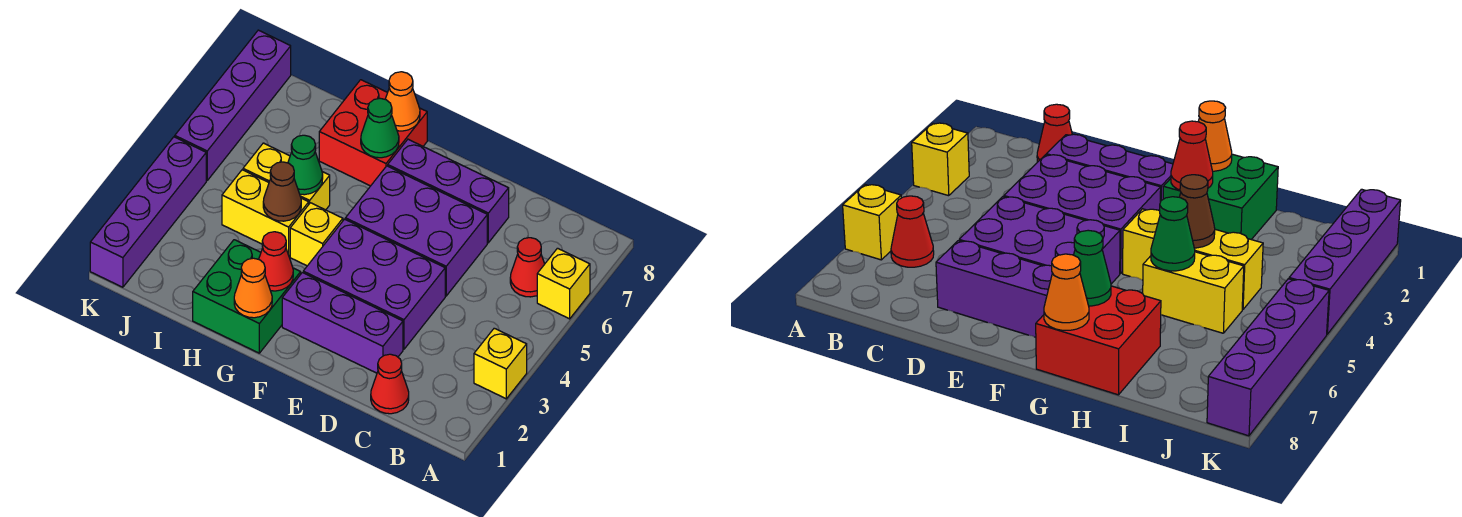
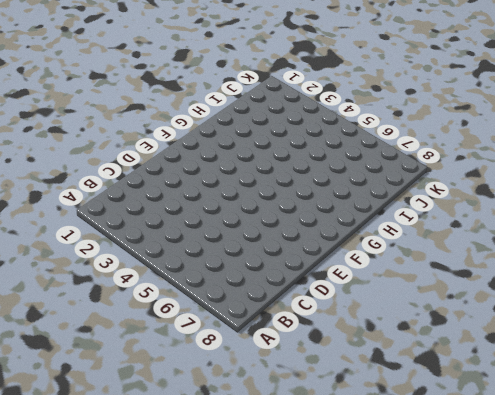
none -> yellow 1x1 brick [474,328,527,399]
none -> yellow 1x1 brick [537,248,590,319]
none -> red 1x1 cone [510,238,545,297]

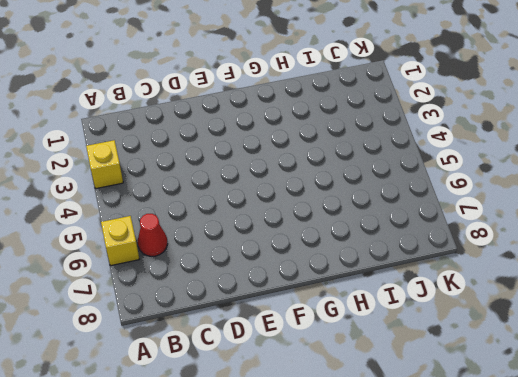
none -> red 1x1 cone [371,354,409,414]
none -> purple 1x3 brick [282,273,403,373]
none -> purple 2x3 brick [303,219,445,349]

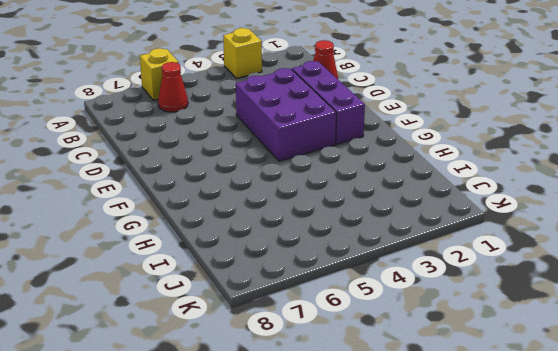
none -> purple 2x3 brick [345,166,487,296]
none -> purple 1x3 brick [388,139,509,243]
none -> green 2x2 brick [193,240,301,353]

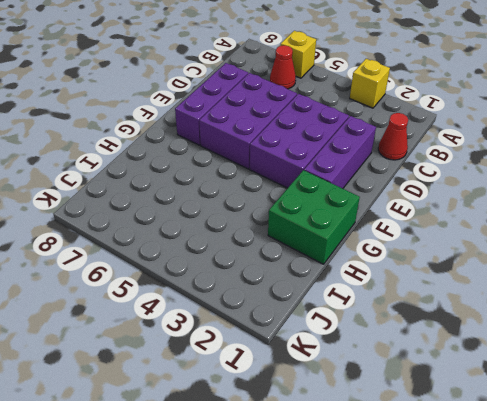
none -> yellow 1x1 brick [290,203,343,266]
none -> red 2x2 brick [319,80,427,186]
none -> yellow 1x2 brick [222,170,309,256]

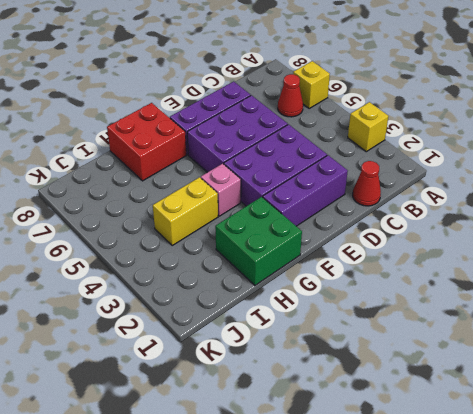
pink 1x1 brick [201,164,241,216] -> yellow 1x1 brick [290,203,343,266]
none -> yellow 1x2 brick [243,143,330,210]
none -> purple 1x4 brick [90,137,206,287]
none -> purple 1x4 brick [175,30,291,180]

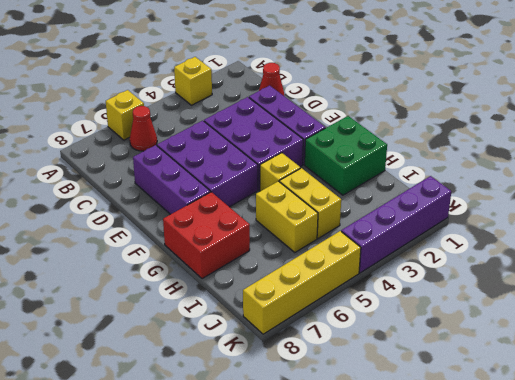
yellow 1x4 brick [243,231,361,334] -> purple 1x4 brick [175,30,291,180]
none -> orange 1x1 cone [234,258,272,318]
none -> red 1x1 cone [259,232,293,291]
none -> green 1x1 cone [361,98,399,158]

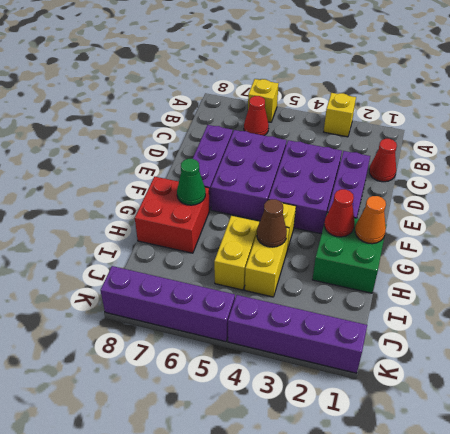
none -> orange 1x1 cone [385,72,420,131]
none -> green 1x1 cone [288,135,323,195]

